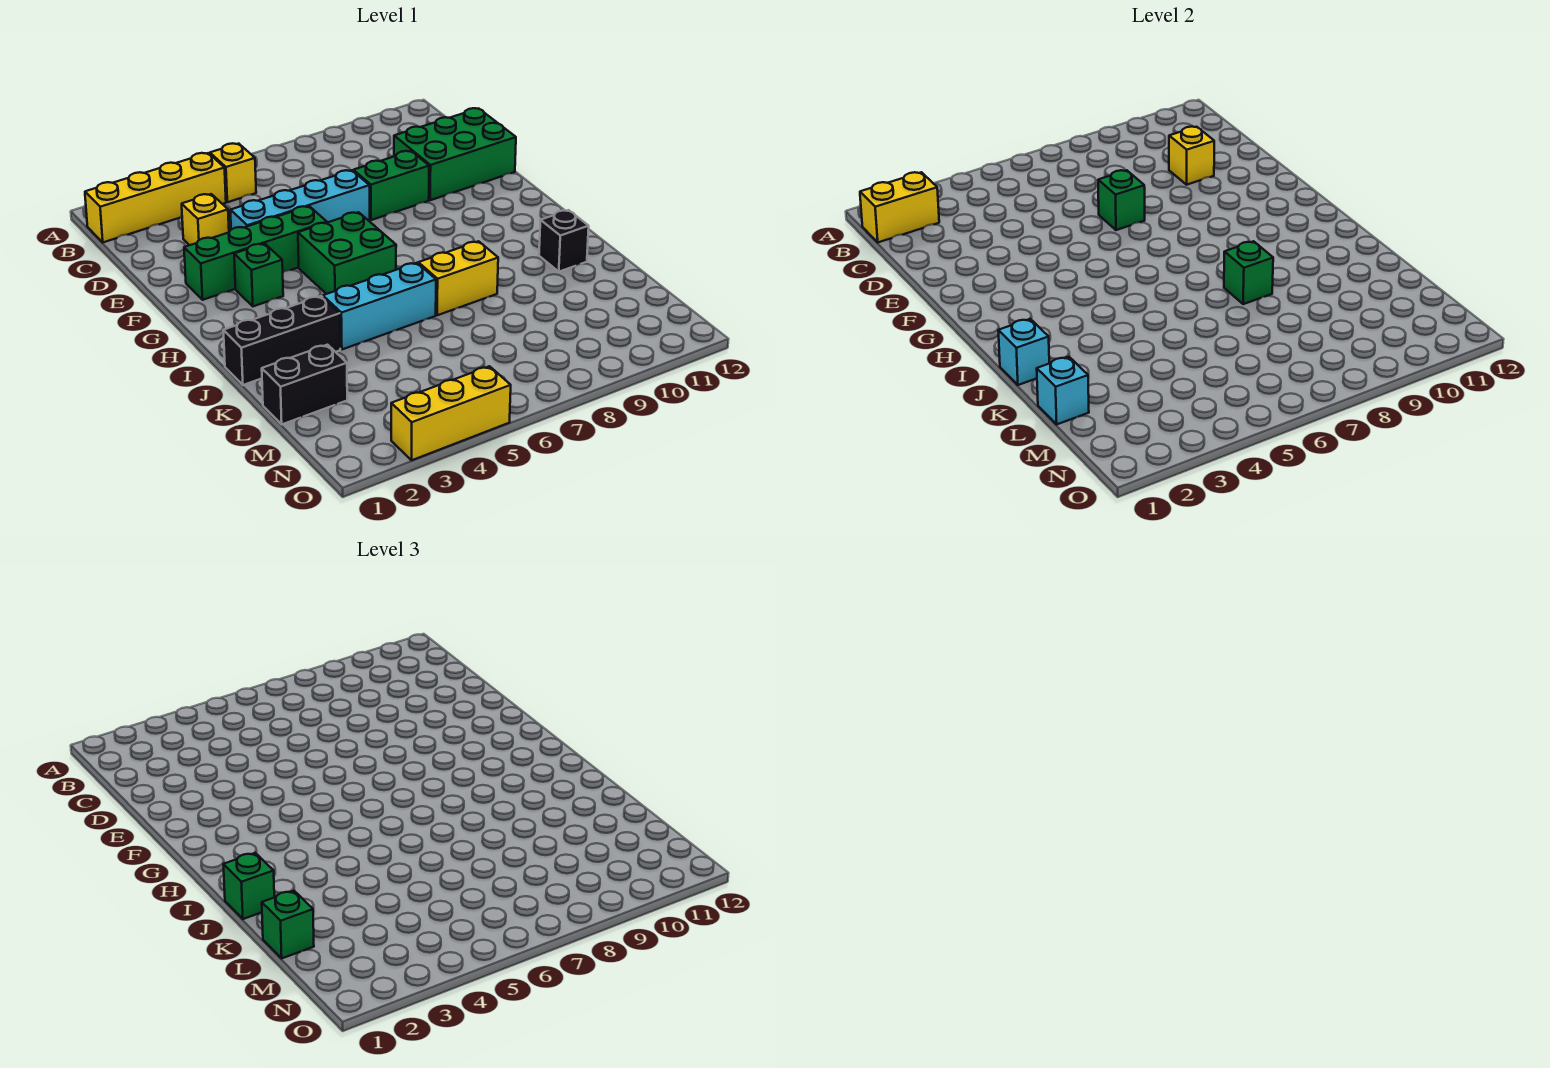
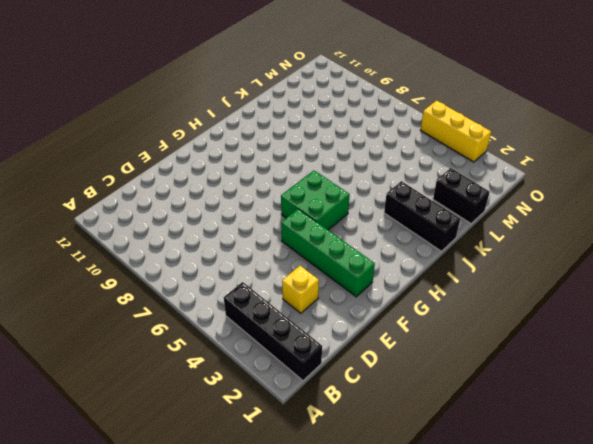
black 1x4 brick [224,282,322,380] -> yellow 1x4 brick [85,153,226,242]
none -> yellow 1x1 brick [210,143,256,202]
none -> green 2x3 brick [394,108,516,200]
none -> cyan 1x4 brick [230,170,370,229]

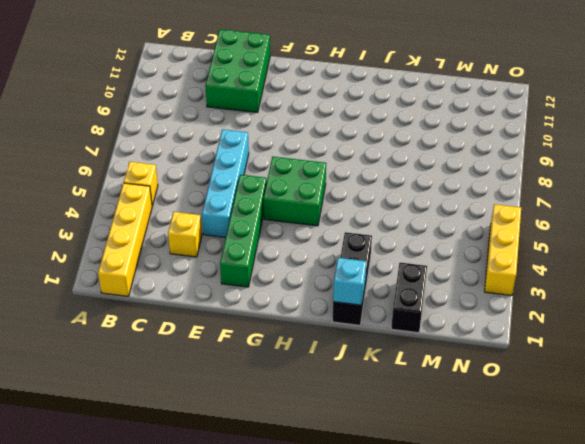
none -> green 1x2 brick [353,151,429,220]
none -> green 1x1 brick [234,243,283,306]
none -> cyan 1x3 brick [323,263,436,349]

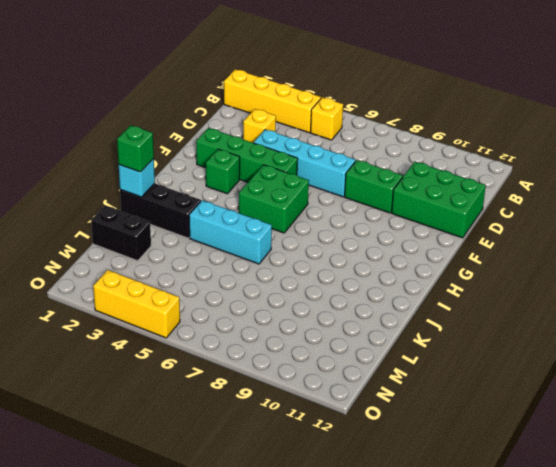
none -> yellow 1x2 brick [418,241,498,315]
none -> black 1x1 brick [539,210,589,272]
none -> yellow 1x2 brick [860,172,939,242]

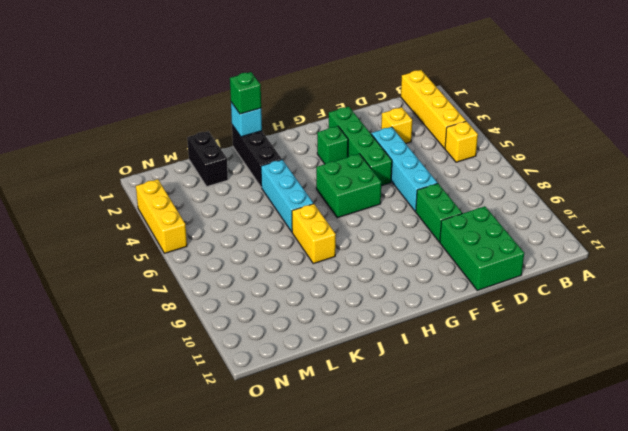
none -> black 1x1 brick [539,210,589,272]
none -> yellow 1x2 brick [860,172,939,242]
none -> yellow 1x1 brick [1169,127,1214,185]

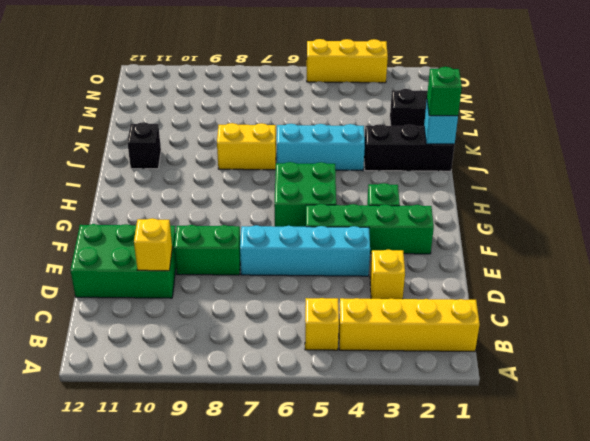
none -> yellow 1x2 brick [860,172,939,242]
none -> green 1x1 brick [1098,170,1145,230]
none -> green 1x1 brick [1224,241,1273,304]

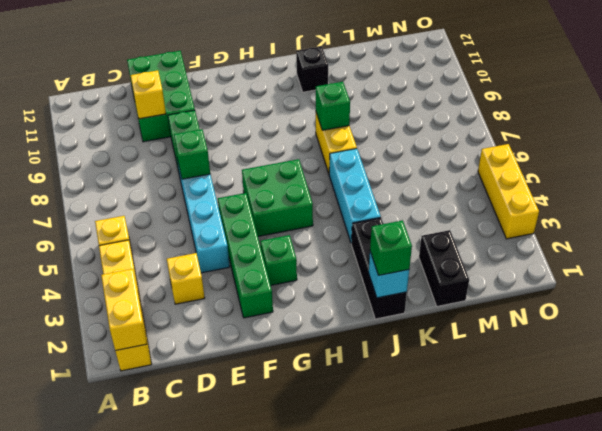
none -> cyan 1x1 brick [1037,357,1089,424]
none -> green 1x1 brick [262,891,314,958]

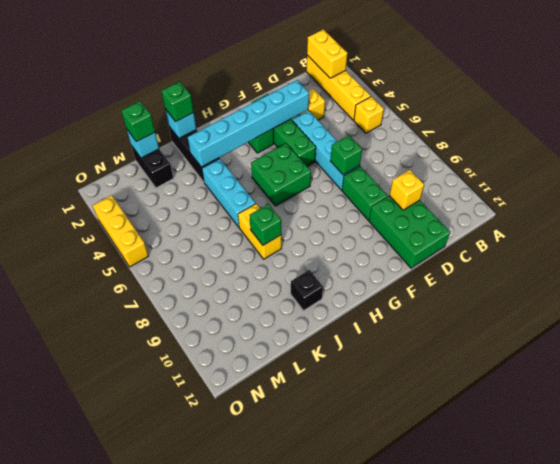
cyan 1x6 brick [188,80,309,167] -> none

